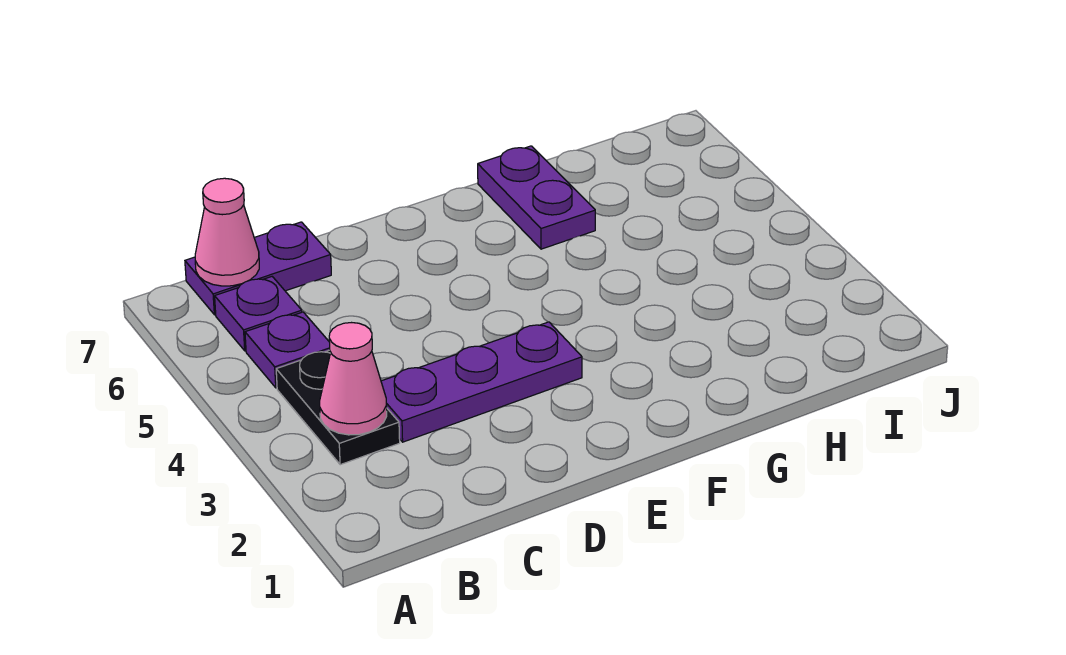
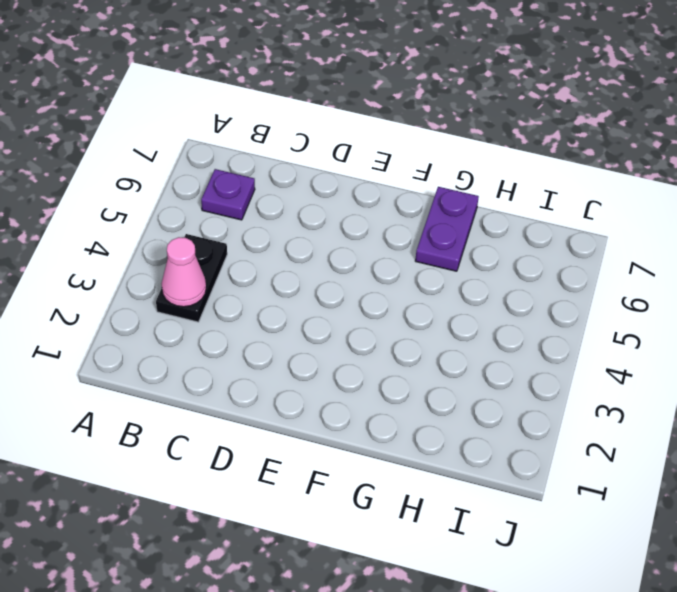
none -> purple 1x1 plate [245,312,330,388]
none -> purple 1x2 plate [185,222,331,315]

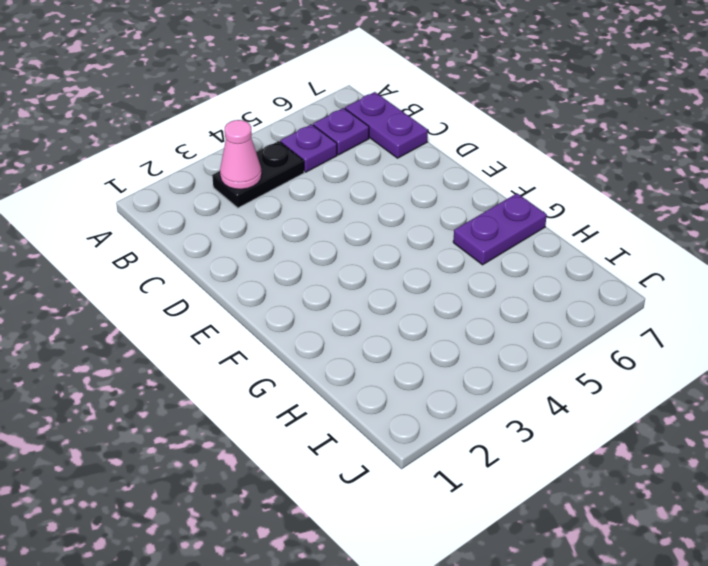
none -> purple 1x3 plate [381,322,582,442]
none -> pink 1x1 cone [195,178,259,286]

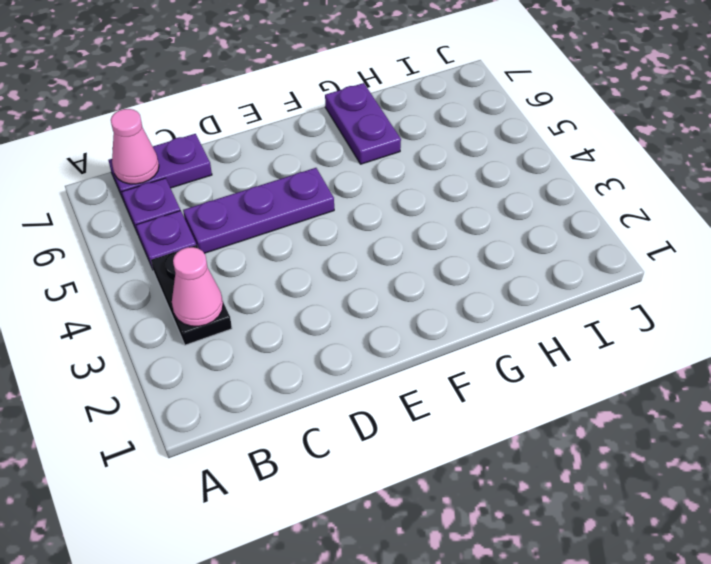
purple 1x3 plate [183,168,334,253] -> purple 1x3 plate moved to [381,322,582,442]

